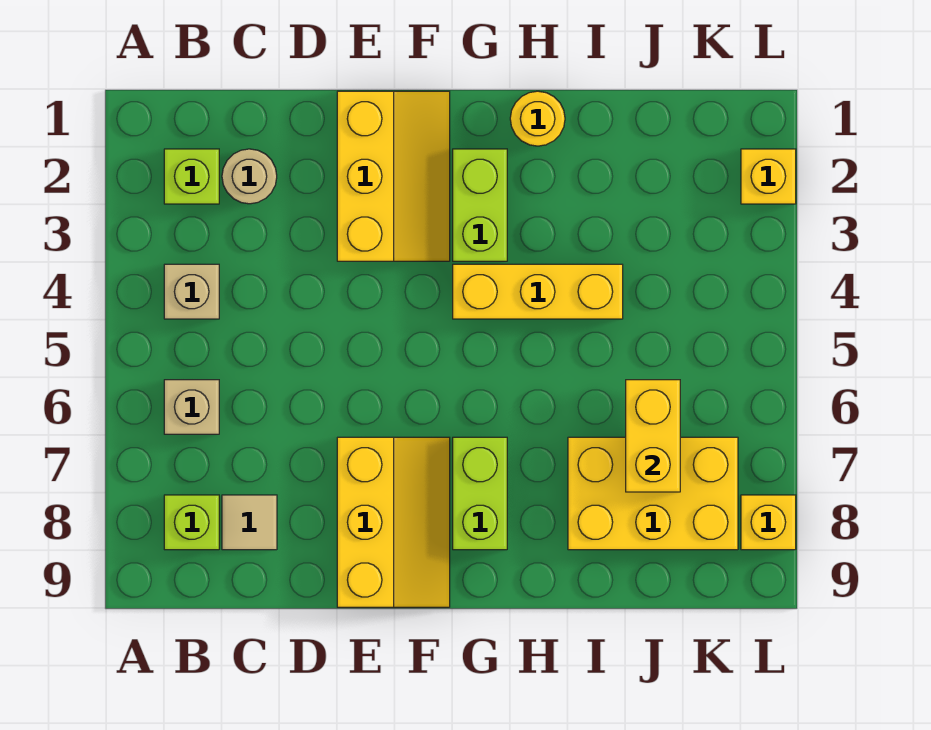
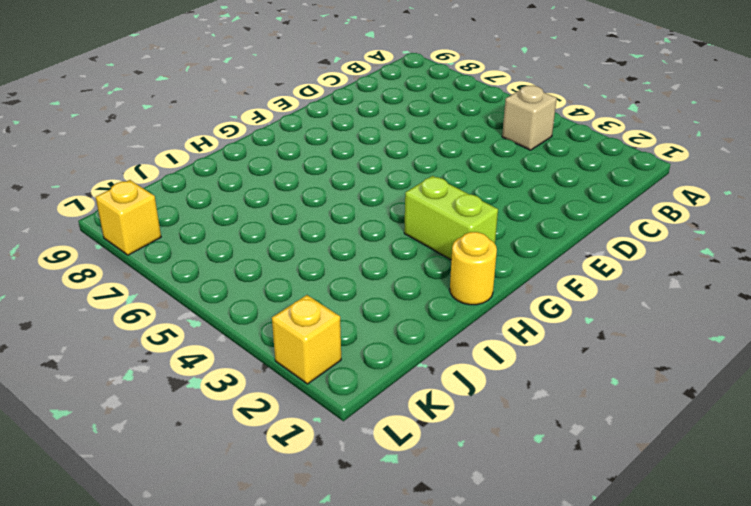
none -> lime 1x1 brick [164,149,219,204]
none -> tan 1x1 brick [164,380,219,434]
none -> lime 1x1 brick [164,495,219,550]

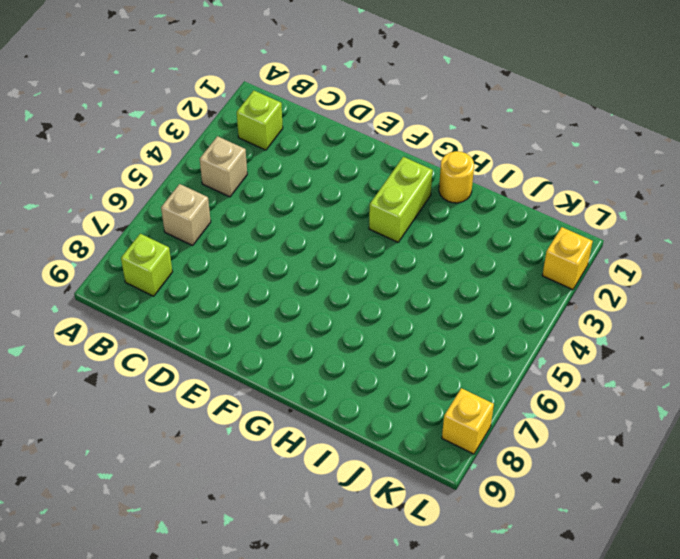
none -> tan 1x1 round brick [222,149,277,204]
none -> tan 1x1 tile [222,495,277,550]
none -> yellow 2x3 slope [337,91,450,261]

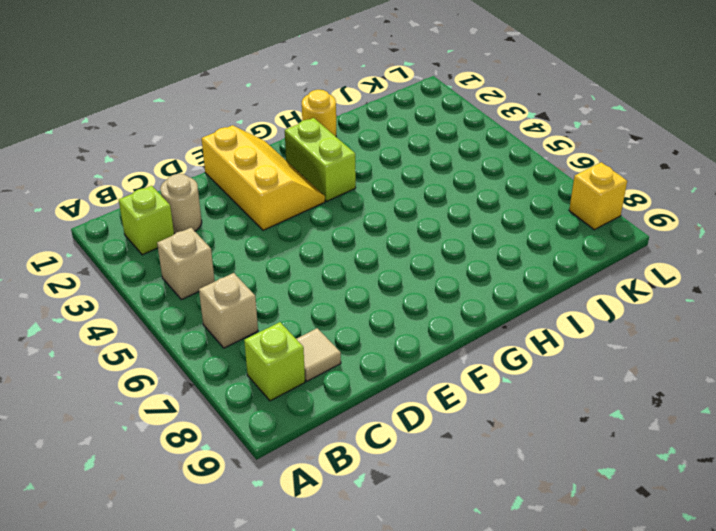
none -> yellow 2x3 slope [337,437,450,607]
none -> yellow 1x3 brick [453,264,623,319]
none -> lime 1x2 brick [453,437,507,550]

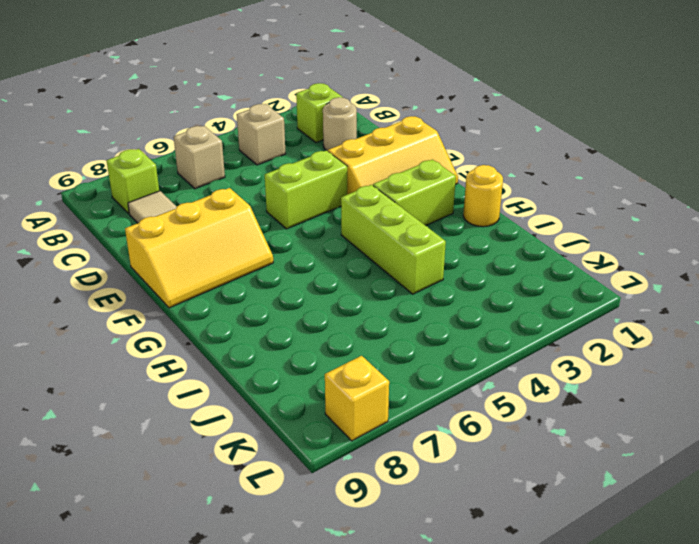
lime 1x2 brick [265,150,347,229] -> lime 1x2 brick moved to [453,437,507,550]
lime 1x3 brick [341,185,446,294] -> yellow 1x3 brick [453,264,623,319]
none -> yellow 2x3 brick [568,437,738,550]
none -> yellow 1x1 brick [741,149,796,204]
none -> yellow 1x2 brick [626,380,680,492]

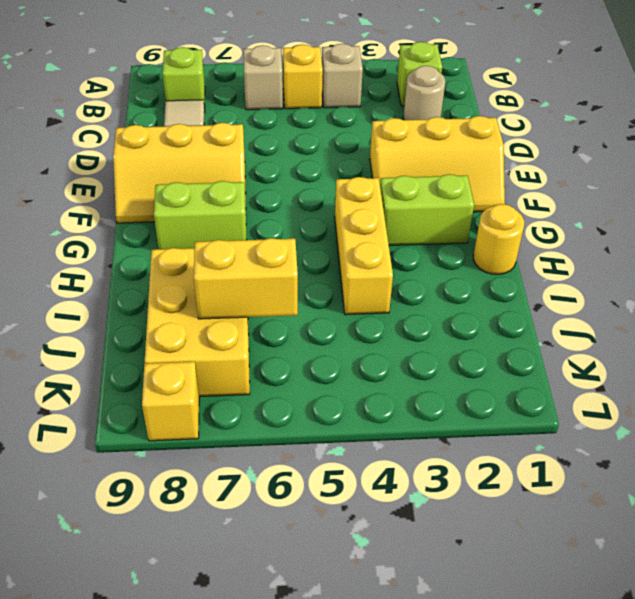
yellow 1x1 brick [283,44,323,109] -> yellow 1x1 brick moved to [741,149,796,204]

